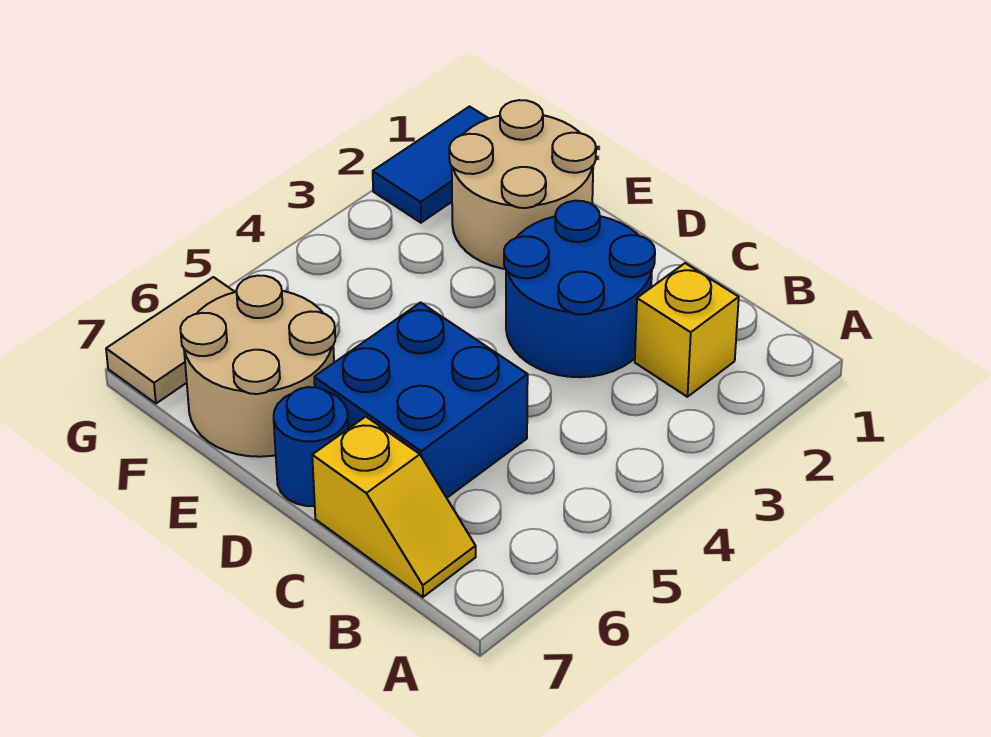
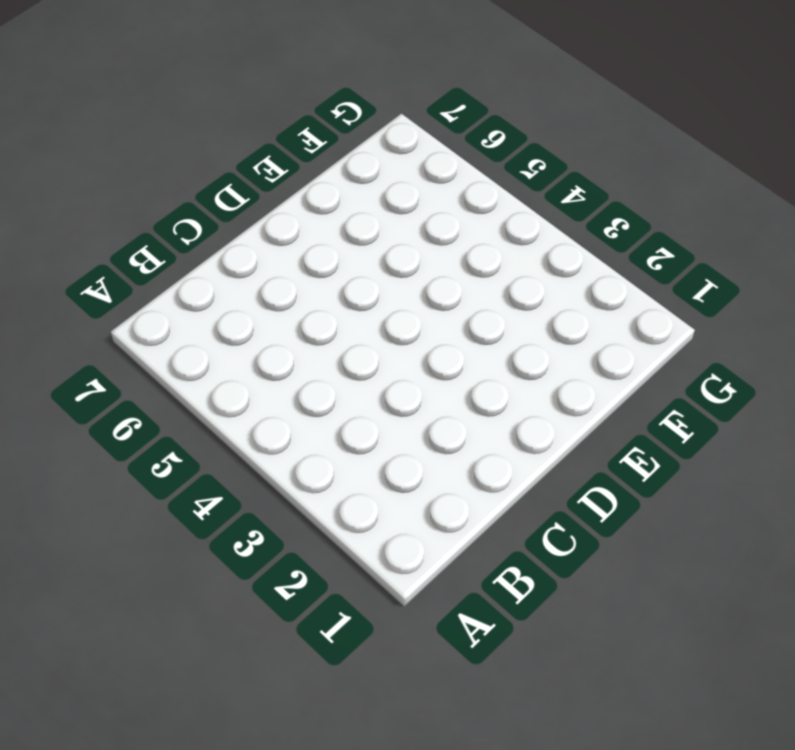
none -> yellow 1x1 brick [635,263,739,397]
none -> yellow 1x2 slope [312,417,476,597]

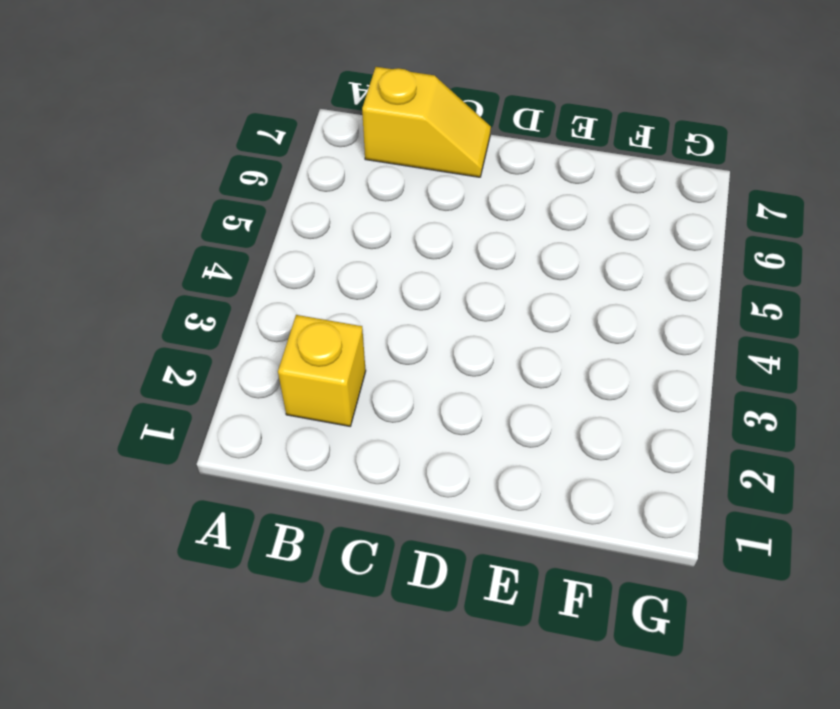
yellow 1x2 slope [362,67,491,177] -> yellow 1x2 slope turned to [312,417,476,597]
none -> blue 2x2 round brick [504,201,655,377]
none -> blue 2x2 brick [314,303,528,498]

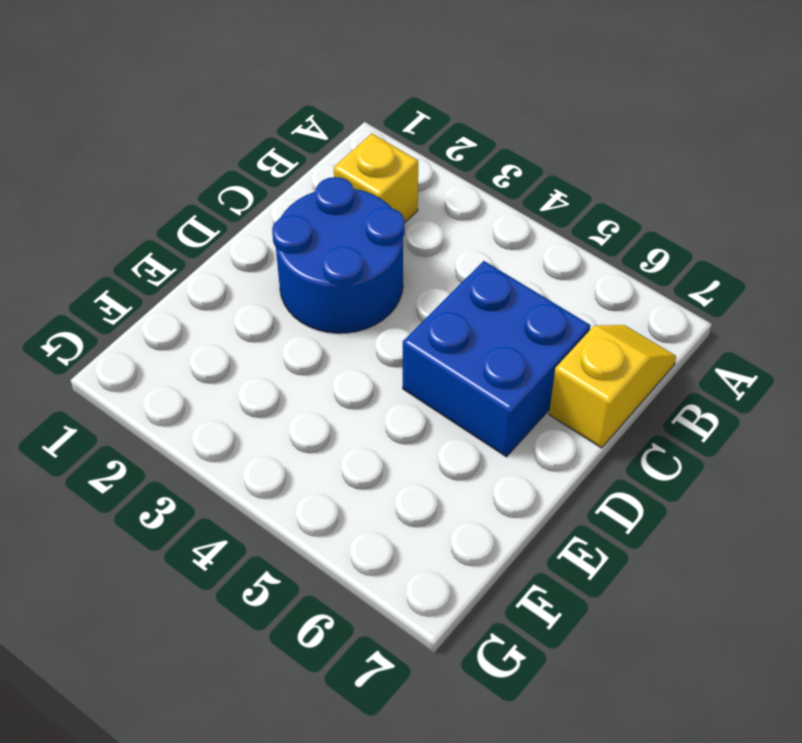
none -> blue 1x1 round brick [274,387,348,506]
none -> tan 2x2 round brick [449,100,596,269]

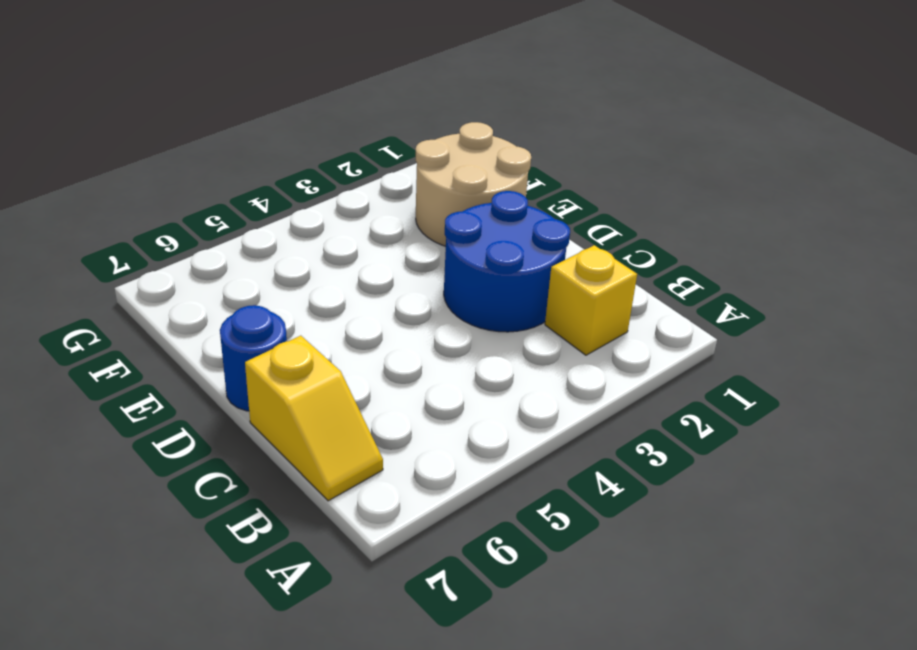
none -> blue 2x2 brick [314,303,528,498]
none -> tan 2x2 round brick [180,276,335,457]

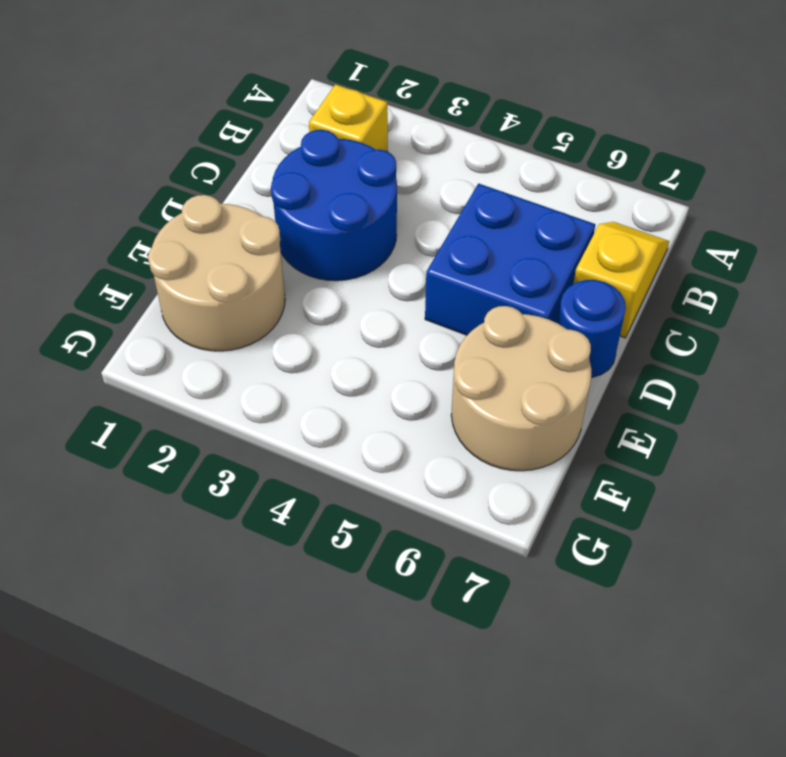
none -> blue 1x2 tile [373,107,489,223]
none -> tan 1x2 tile [106,277,235,403]

